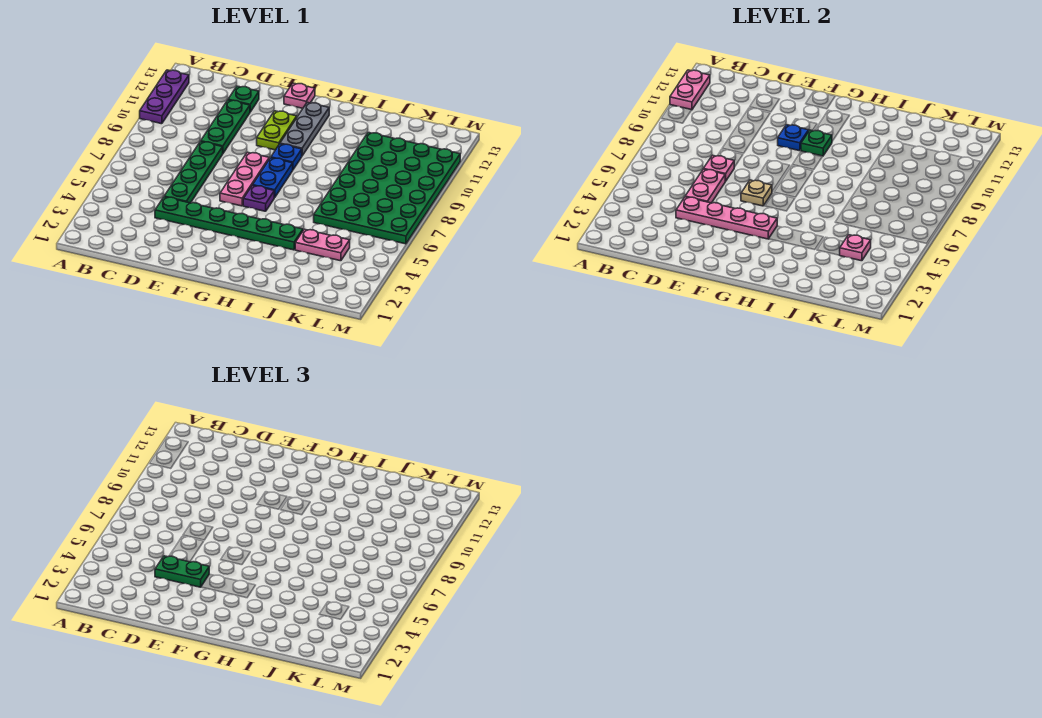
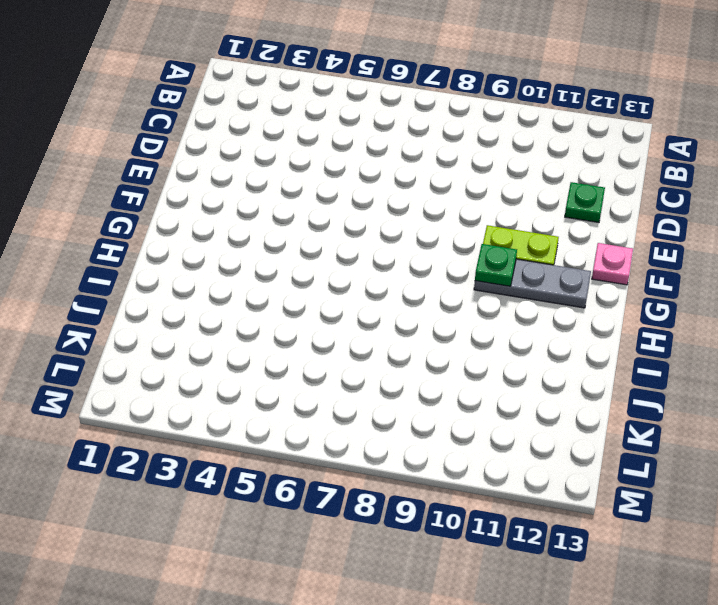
none -> purple 1x3 plate [140,70,189,124]
none -> green 1x6 plate [155,197,303,250]
none -> green 1x4 plate [164,142,223,203]

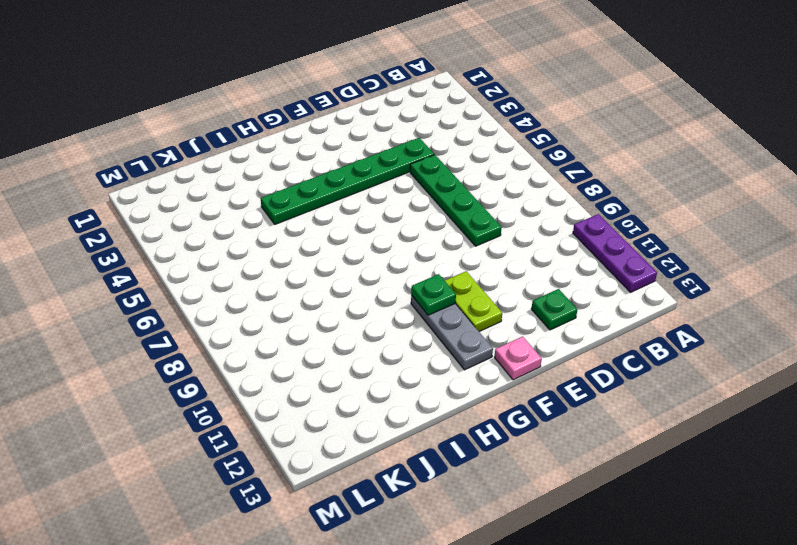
none -> green 1x3 plate [201,100,250,153]
none -> pink 1x3 plate [220,152,269,206]
none -> purple 1x1 plate [243,185,274,211]

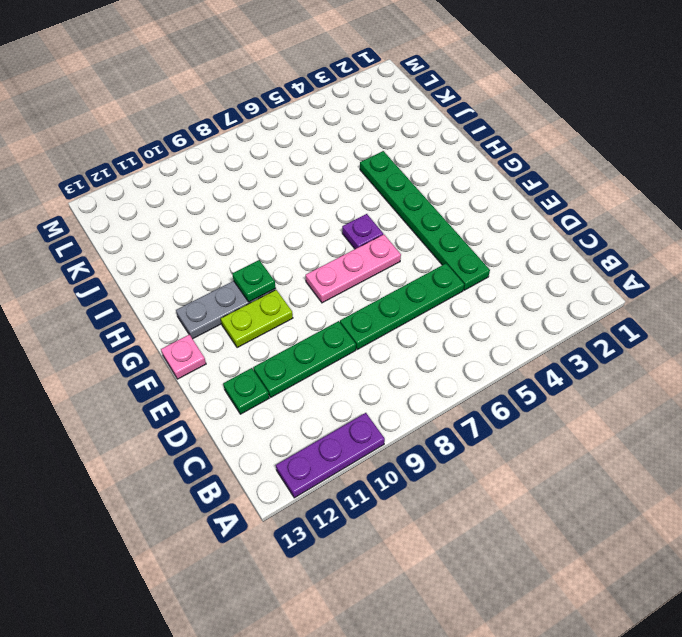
none -> blue 1x2 plate [253,158,293,198]
none -> blue 1x1 plate [271,144,302,169]
none -> pink 1x2 plate [295,229,350,261]

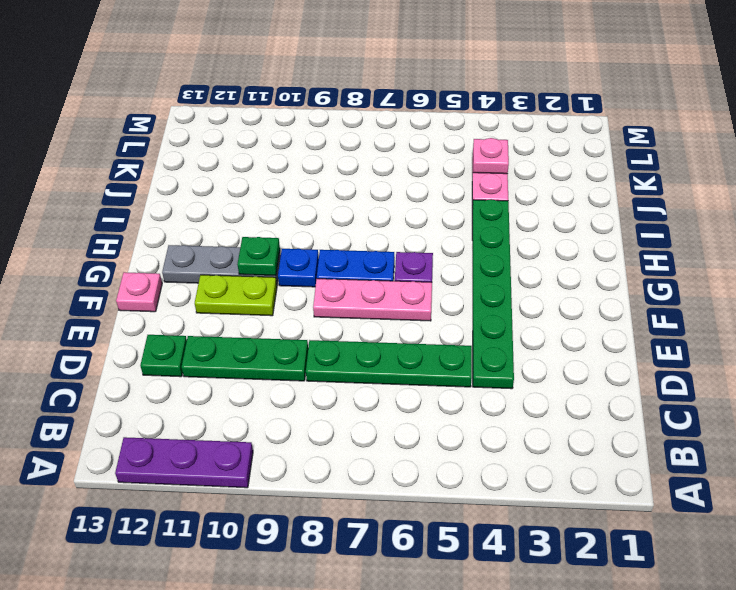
none -> green 4x6 plate [314,133,460,244]
none -> pink 1x2 plate [670,70,710,110]
none -> pink 1x4 plate [676,197,777,239]

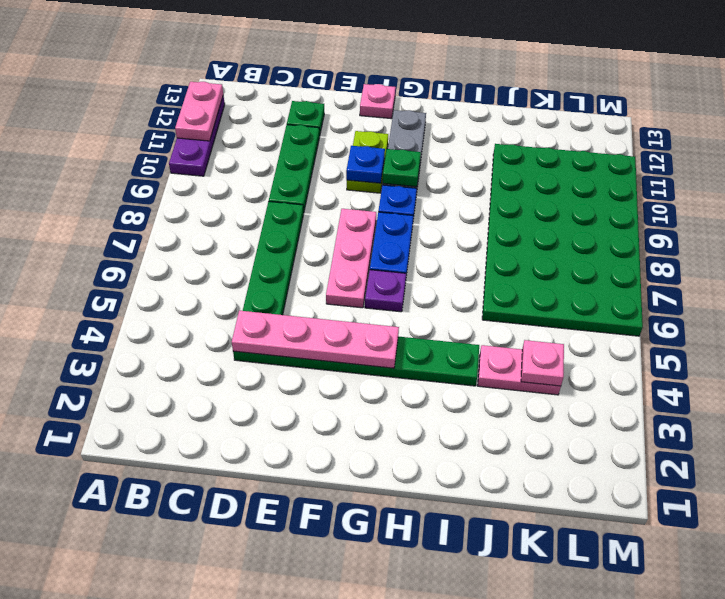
none -> pink 1x2 plate [685,169,725,203]
none -> pink 1x1 plate [704,155,734,181]
none -> tan 1x1 plate [741,180,772,206]

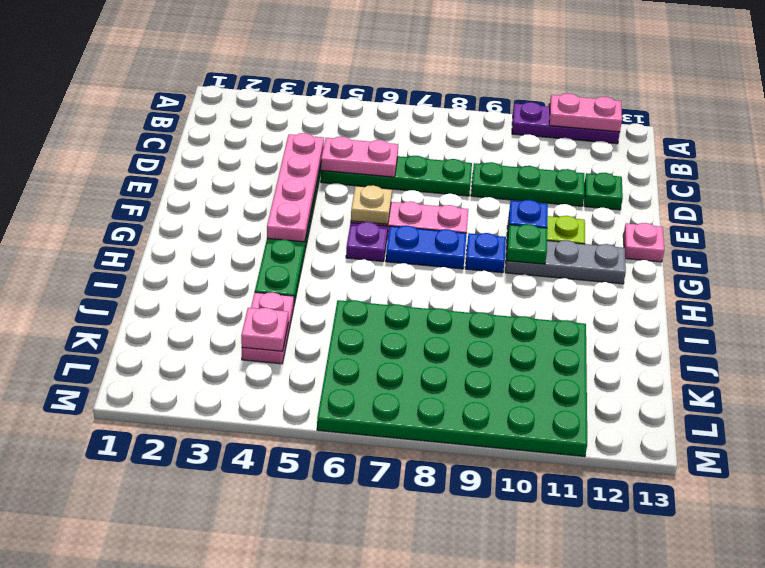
none -> pink 1x1 plate [704,155,734,181]
none -> green 1x2 plate [155,556,209,587]

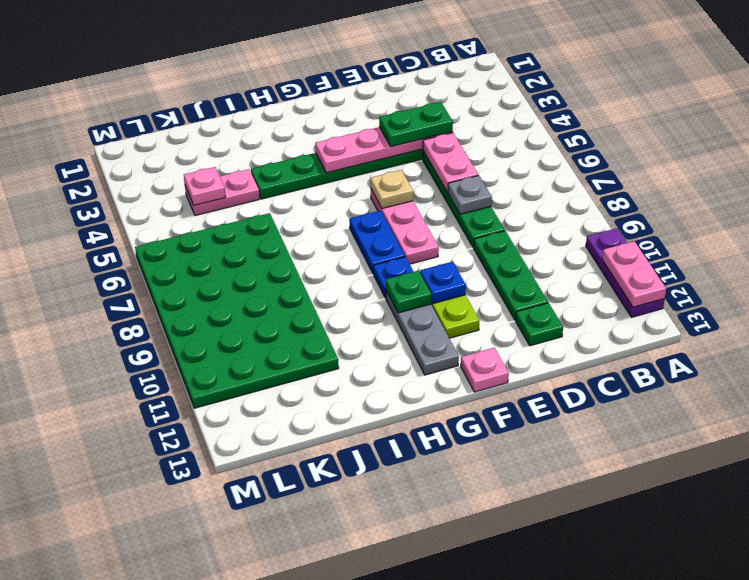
grey 1x1 plate [448,175,492,214] -> pink 1x1 plate [704,155,734,181]
none -> purple 1x1 plate [243,185,274,211]

